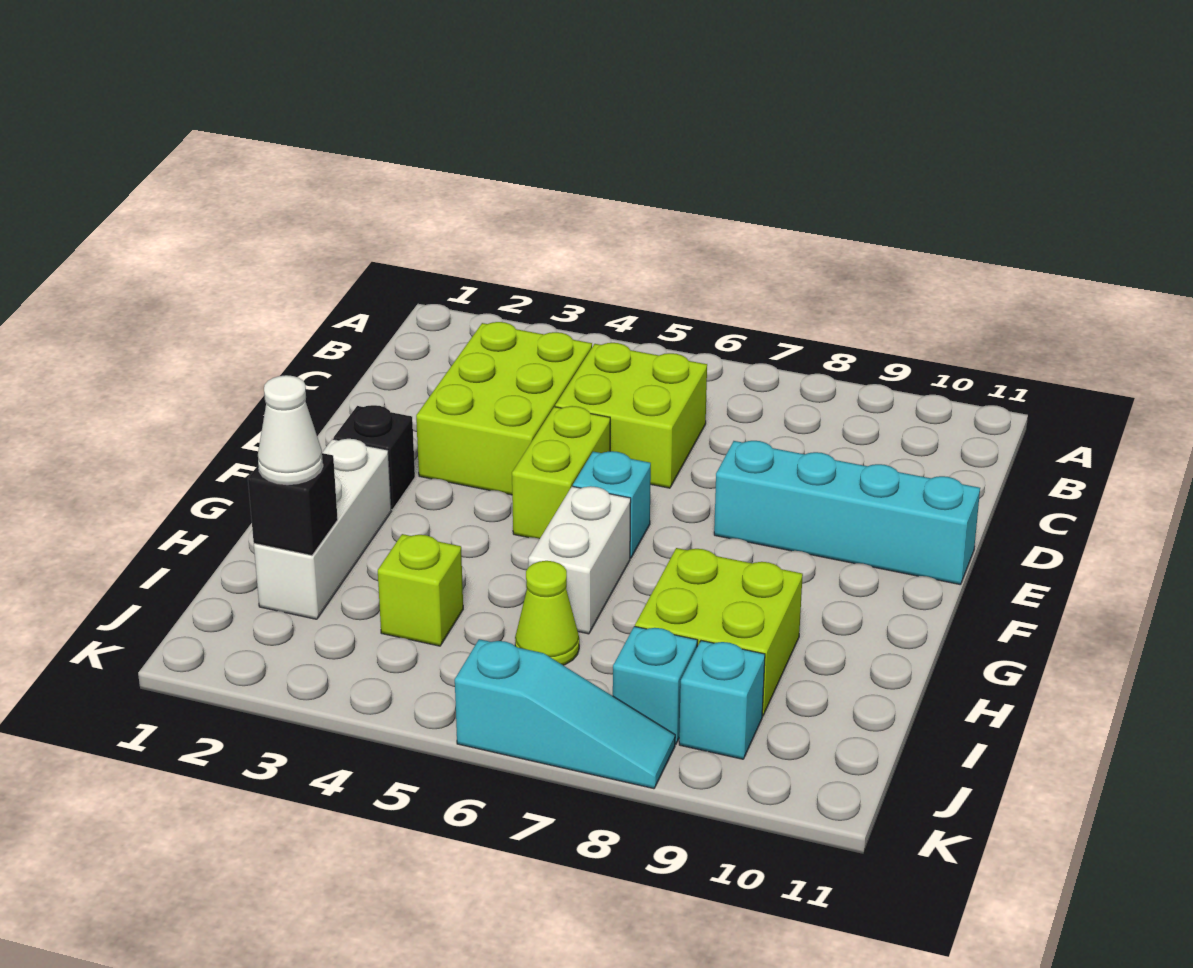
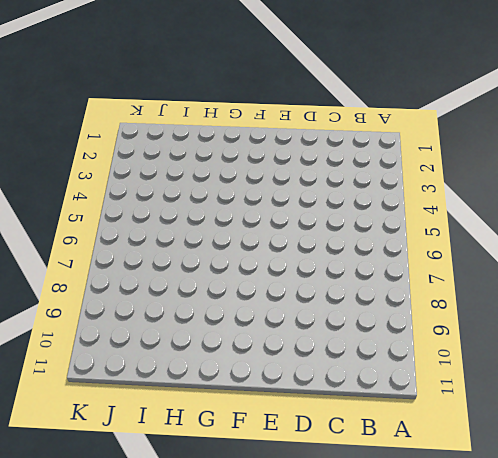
none -> lime 2x3 brick [416,322,592,495]
none -> lime 2x2 brick [555,343,707,488]
none -> lime 1x2 brick [512,406,610,539]

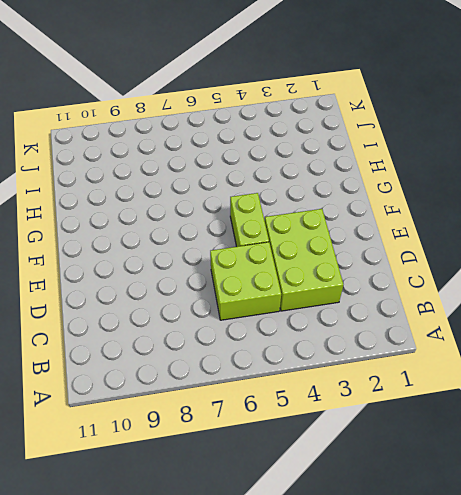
none -> cyan 1x4 brick [714,441,980,585]
none -> black 1x1 brick [334,405,415,510]
none -> cyan 1x1 brick [573,451,651,558]

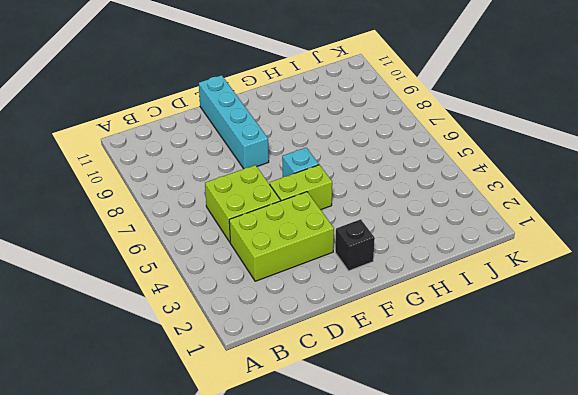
none -> white 1x3 brick [254,439,391,619]
none -> white 1x2 brick [528,486,631,634]
none -> lime 2x2 brick [635,548,803,716]

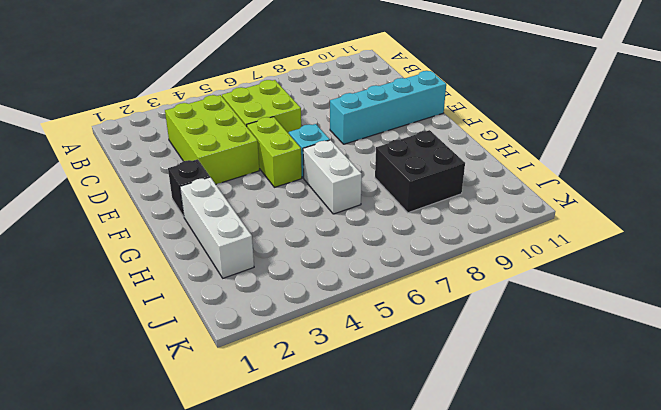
black 2x2 brick [375,130,465,213] -> lime 2x2 brick [635,548,803,716]
none -> lime 1x1 brick [378,534,463,646]
none -> lime 1x1 cone [515,561,579,665]
none -> cyan 1x1 brick [613,626,698,744]

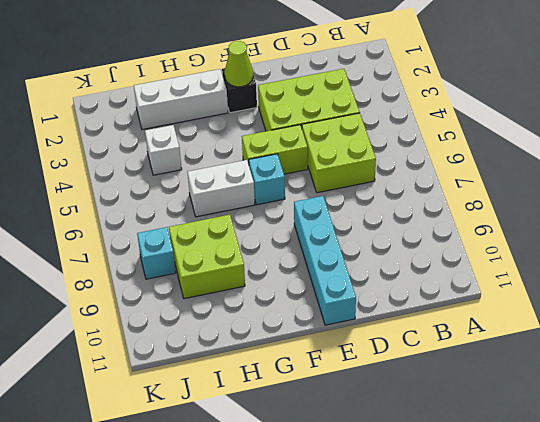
lime 1x1 cone [225,41,253,87] -> lime 1x1 cone moved to [515,561,579,665]
white 1x1 brick [145,125,182,175] -> lime 1x1 brick [378,534,463,646]
none -> cyan 1x1 brick [679,641,765,759]
none -> cyan 1x3 slope [455,639,675,789]
none -> black 1x1 brick [248,453,338,556]

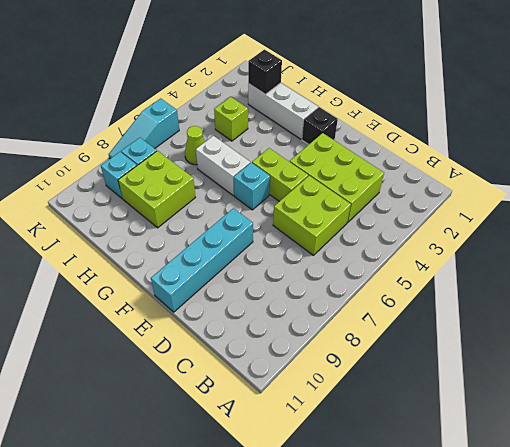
none -> white 1x1 cone [258,375,323,485]

